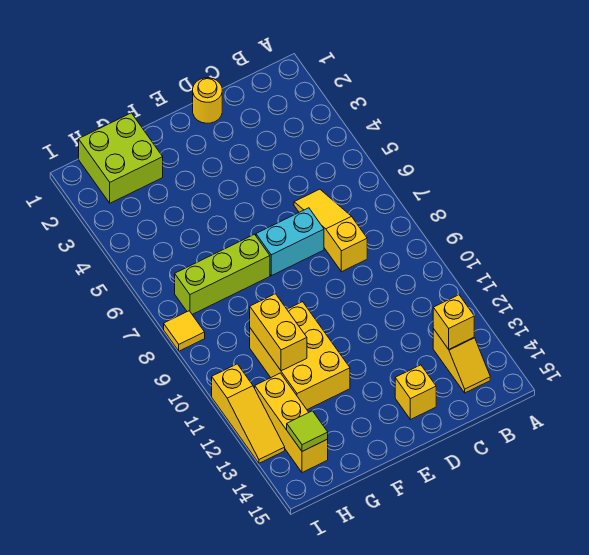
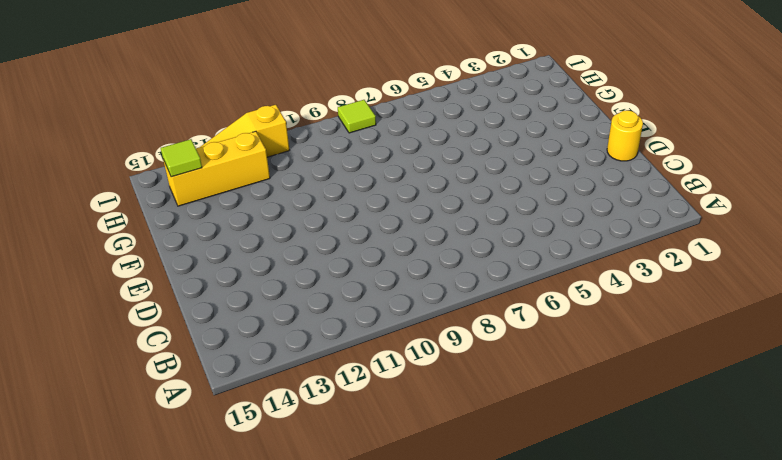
lime 1x1 tile [338,100,376,133] -> yellow 1x1 tile [164,311,205,351]
none -> yellow 1x2 slope [433,329,490,393]
none -> yellow 1x3 slope [294,189,367,272]
none -> cyan 1x2 brick [256,208,324,276]

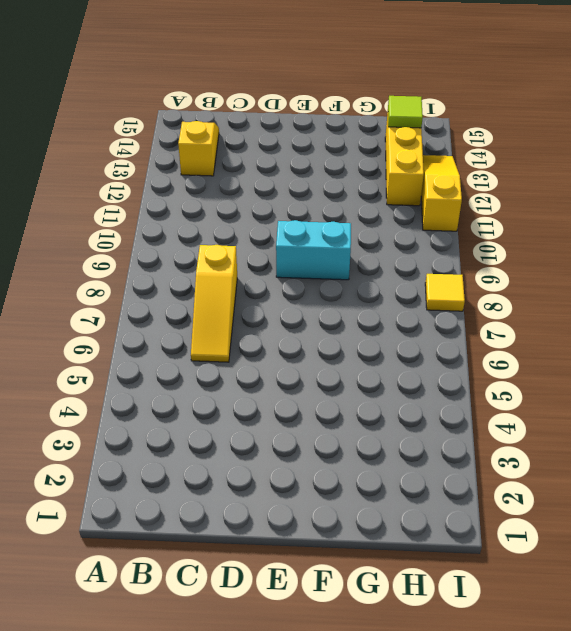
cyan 1x2 brick [276,220,351,280] -> cyan 1x2 brick moved to [256,208,324,276]
none -> yellow 1x1 round brick [193,78,222,123]
none -> yellow 1x1 brick [395,365,436,420]
none -> lime 1x3 brick [175,234,270,314]

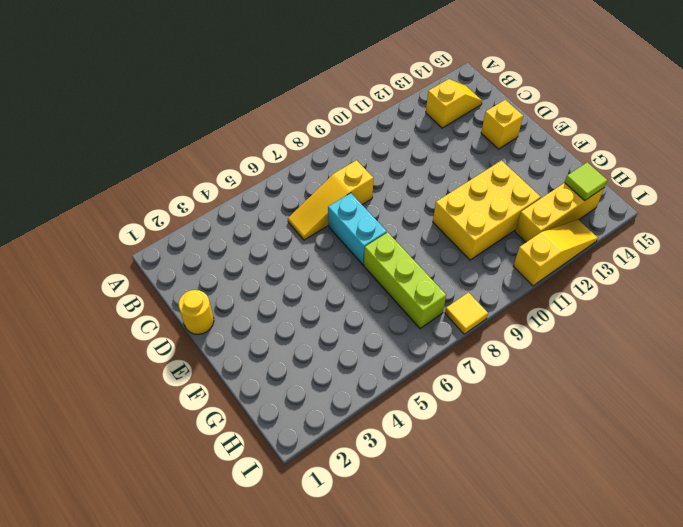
none -> lime 2x2 brick [79,113,163,203]
none -> yellow 1x1 brick [433,295,474,349]
none -> yellow 1x2 brick [250,294,307,371]

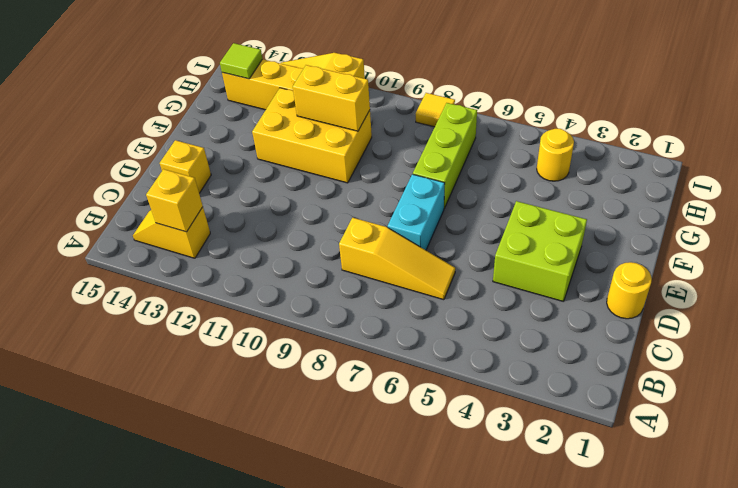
lime 2x2 brick [493,201,587,302] -> lime 2x2 brick moved to [79,113,163,203]
yellow 1x1 round brick [537,129,574,181] -> none

